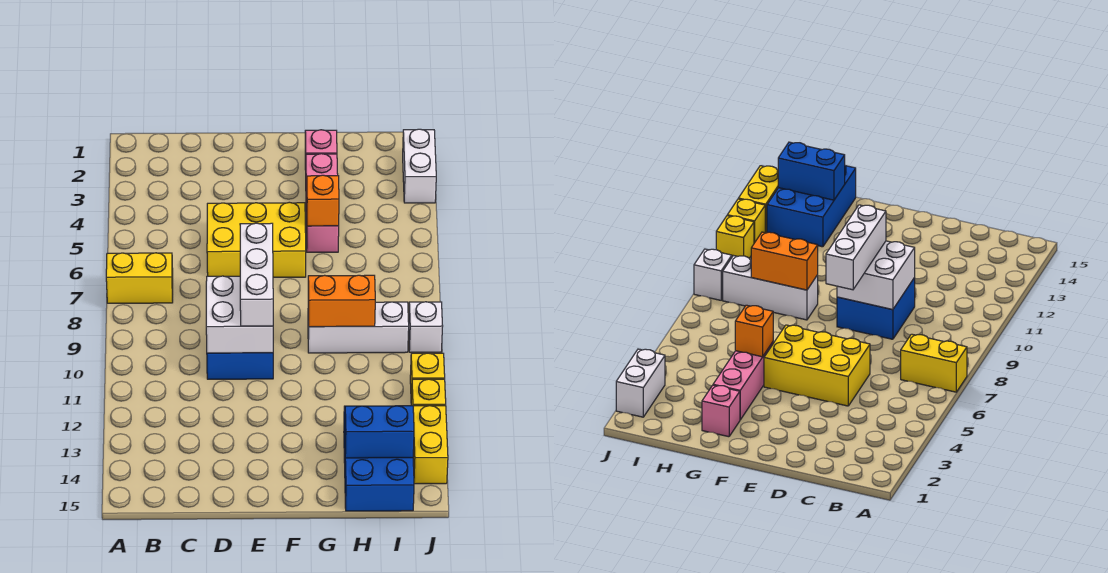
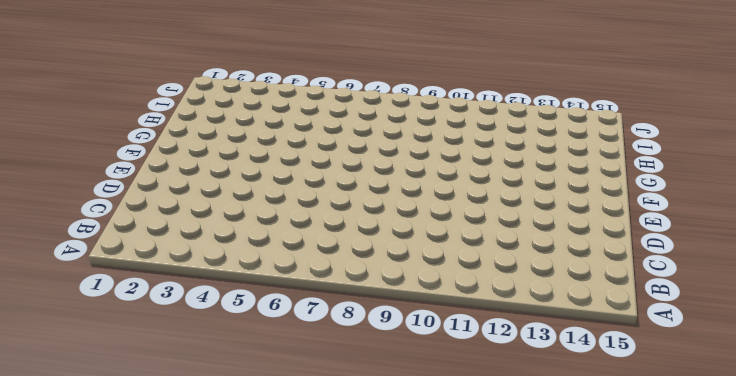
none -> yellow 1x2 brick [106,253,173,303]
none -> yellow 2x3 brick [207,202,306,277]
none -> blue 2x2 brick [207,353,273,379]

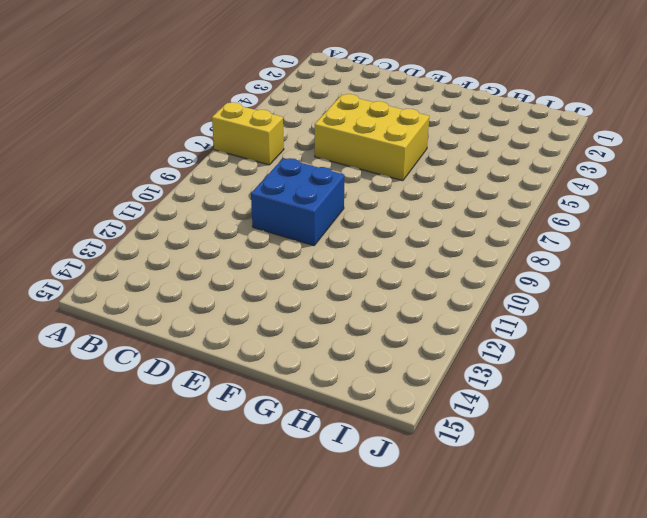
none -> pink 1x1 brick [305,130,337,170]
none -> pink 1x3 brick [306,154,339,252]
none -> white 1x3 brick [308,302,409,353]

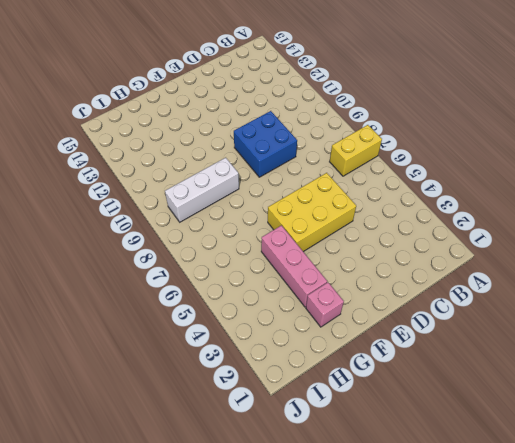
none -> blue 2x3 brick [344,406,414,511]
none -> white 1x2 brick [403,129,436,203]
none -> white 1x1 brick [409,302,443,352]

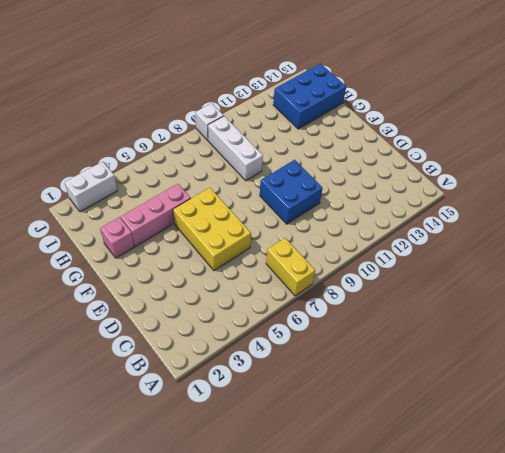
none -> yellow 1x1 brick [410,353,445,398]
none -> yellow 1x1 brick [411,379,446,406]
none -> yellow 1x2 brick [413,406,448,484]

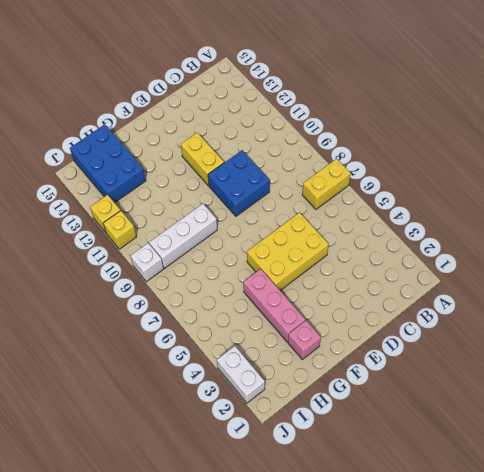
yellow 1x2 brick [181,133,224,186] -> yellow 1x2 brick moved to [413,406,448,484]
none -> white 2x2 brick [206,276,273,353]
none -> orange 1x1 brick [307,175,339,226]
none -> orange 1x2 brick [308,275,375,327]

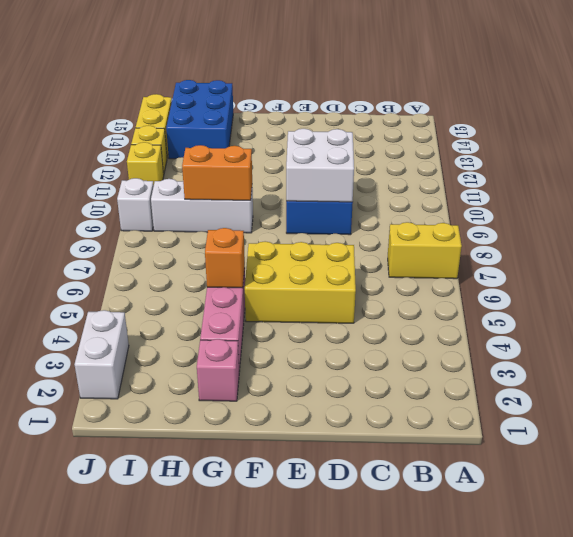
none -> blue 1x2 brick [345,406,414,458]
none -> white 1x3 brick [240,223,273,326]

